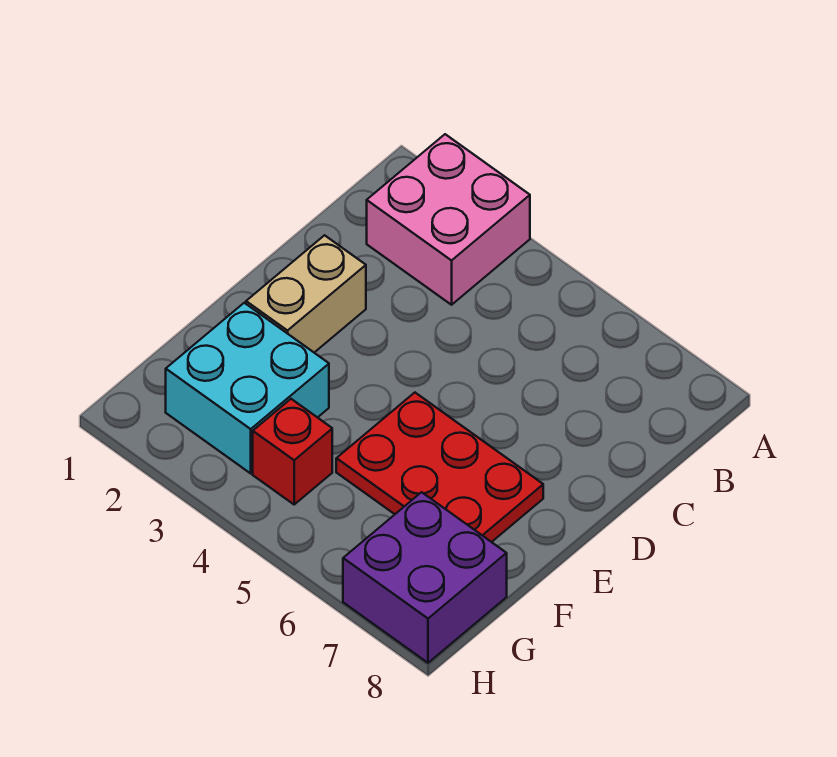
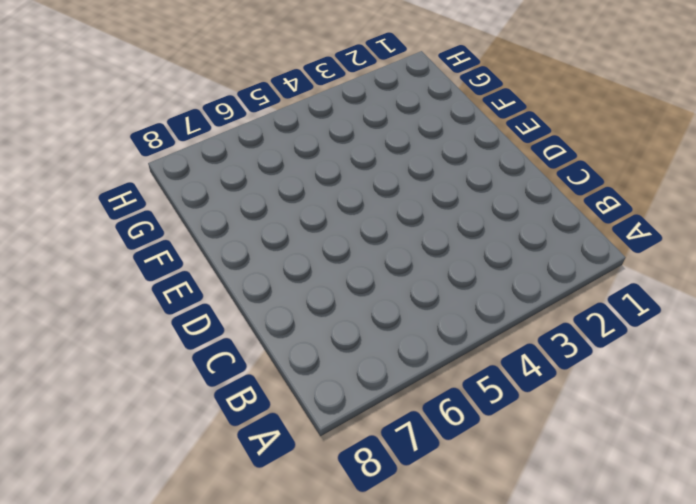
none -> pink 2x2 brick [367,134,530,305]
none -> tan 1x2 brick [246,235,366,352]

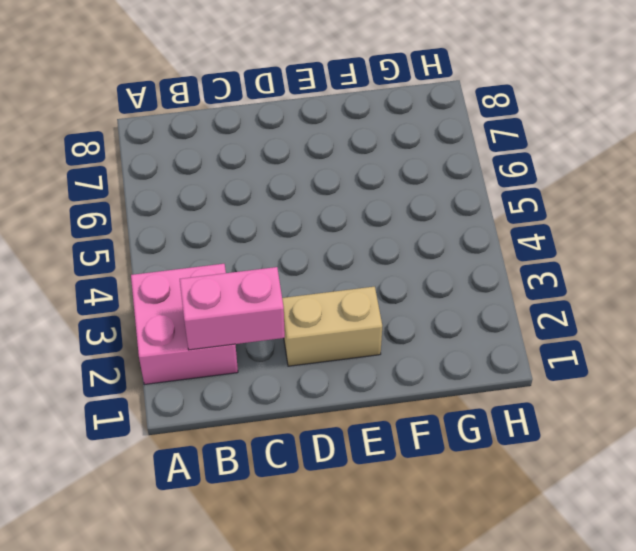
pink 1x2 brick [180,267,285,350] -> none
none -> red 2x3 plate [336,393,543,542]
none -> cyan 2x2 brick [166,303,329,473]

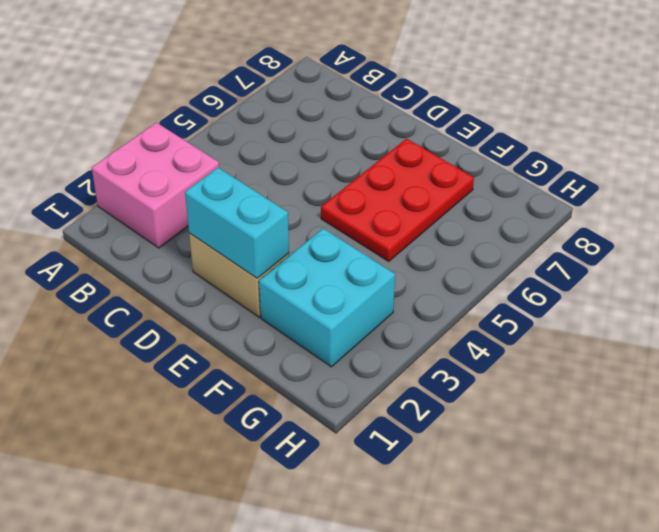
cyan 1x2 brick [185,168,289,278] -> none
none -> red 1x1 brick [253,399,332,504]
none -> purple 2x2 brick [343,492,507,663]

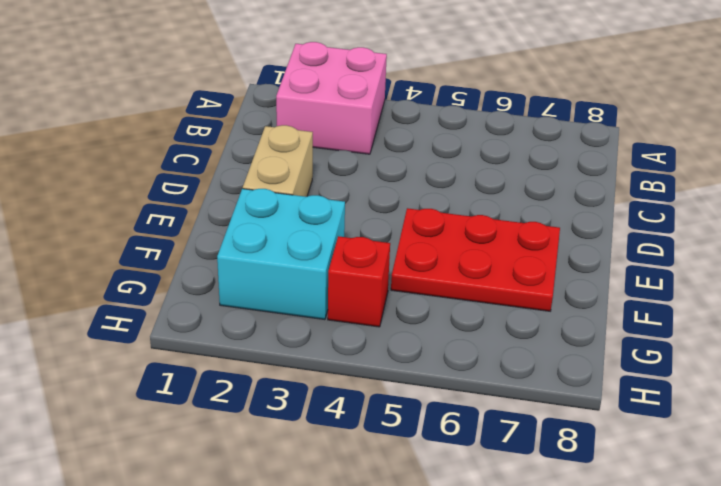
none -> purple 2x2 brick [343,492,507,663]

